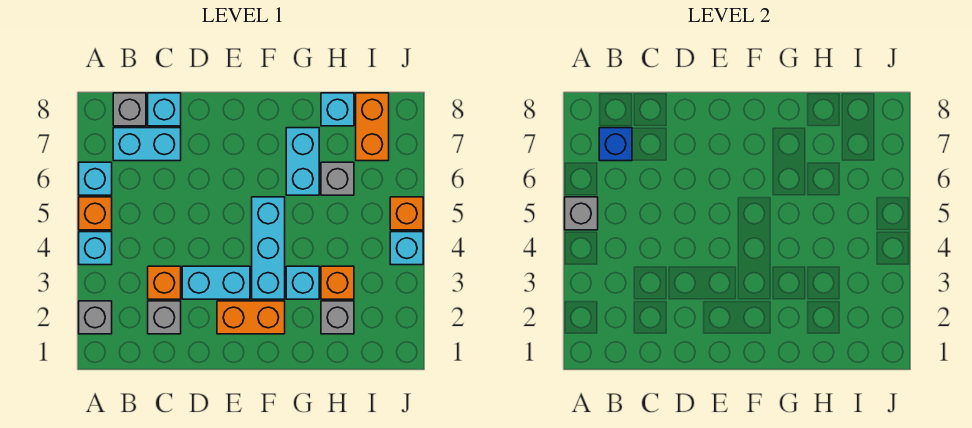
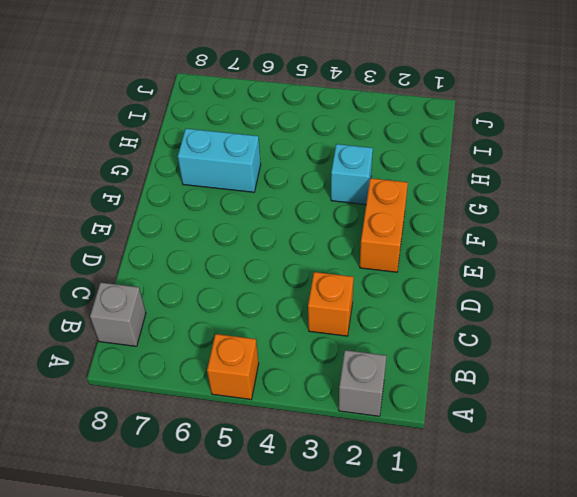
none -> cyan 1x1 brick [79,232,112,265]
none -> cyan 1x1 brick [79,162,112,195]
none -> cyan 1x2 brick [113,128,181,161]

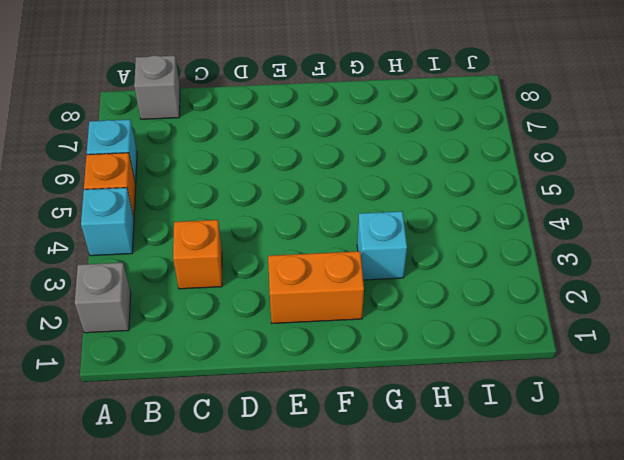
none -> cyan 1x2 brick [113,128,181,161]
none -> grey 1x1 brick [148,301,181,334]
none -> cyan 1x1 brick [148,93,181,126]

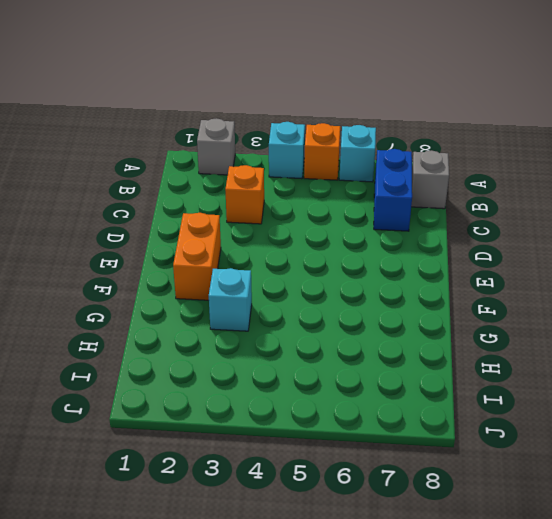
blue 1x2 brick [374,149,412,231] -> cyan 1x2 brick [113,128,181,161]
none -> grey 1x1 brick [148,301,181,334]
none -> cyan 1x1 brick [148,93,181,126]
none -> cyan 1x2 brick [182,266,250,299]

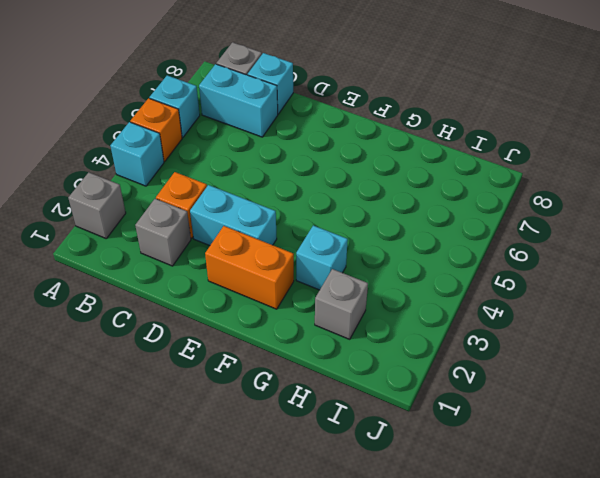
none -> cyan 1x3 brick [252,197,285,299]
none -> cyan 1x2 brick [286,128,319,195]
none -> orange 1x1 brick [321,266,354,299]

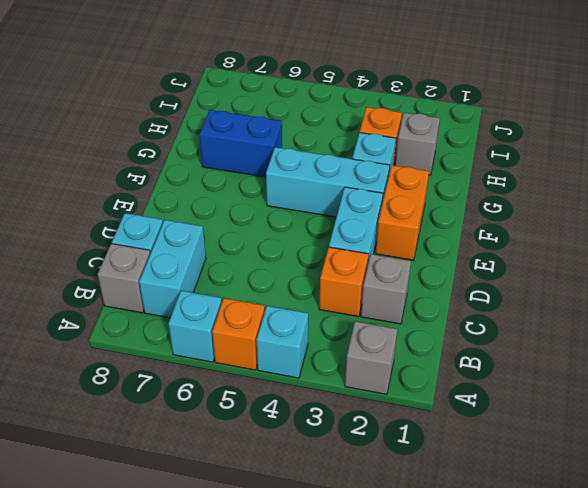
blue 1x2 brick [199,110,282,177] -> cyan 1x2 brick [286,128,319,195]
none -> grey 1x1 brick [321,162,354,195]
none -> cyan 1x1 brick [321,93,354,126]
none -> orange 1x2 brick [356,93,389,161]

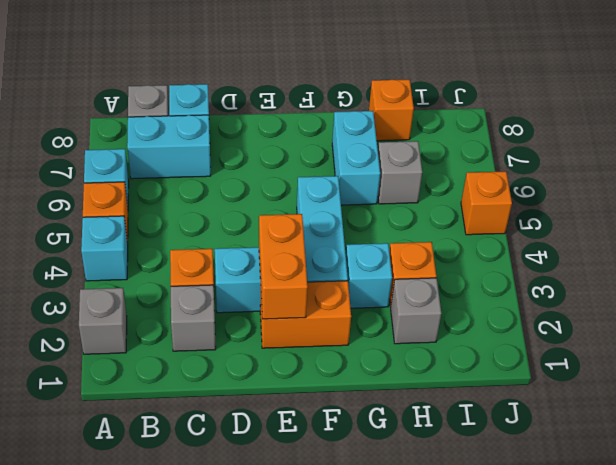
orange 1x2 brick [259,214,308,319] -> orange 1x2 brick moved to [356,93,389,161]
orange 1x1 brick [369,79,414,141] -> cyan 1x1 brick [321,93,354,126]
none -> cyan 1x1 brick [390,232,423,265]
none -> grey 1x1 brick [565,197,598,230]
none -> blue 1x1 brick [599,128,632,161]

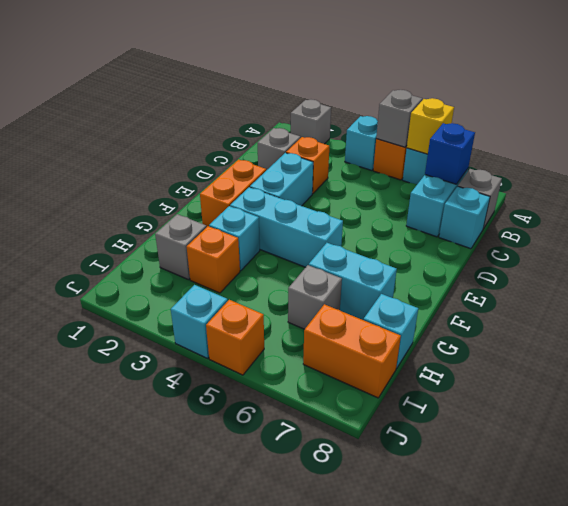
yellow 1x1 brick [407,98,454,154] -> none

